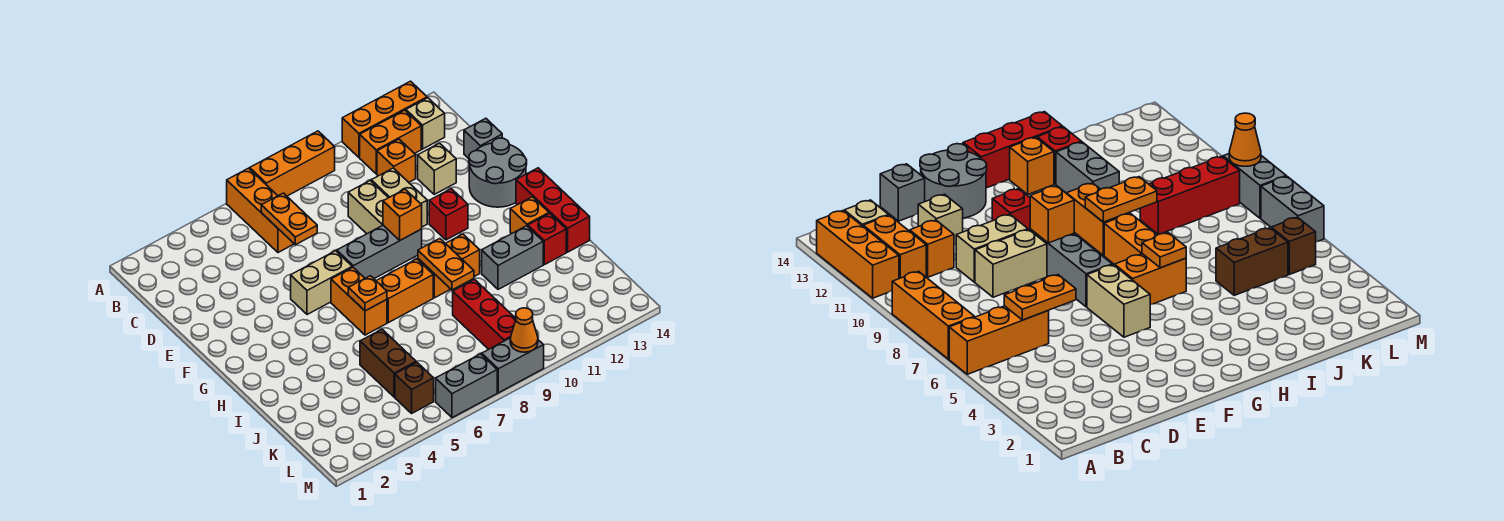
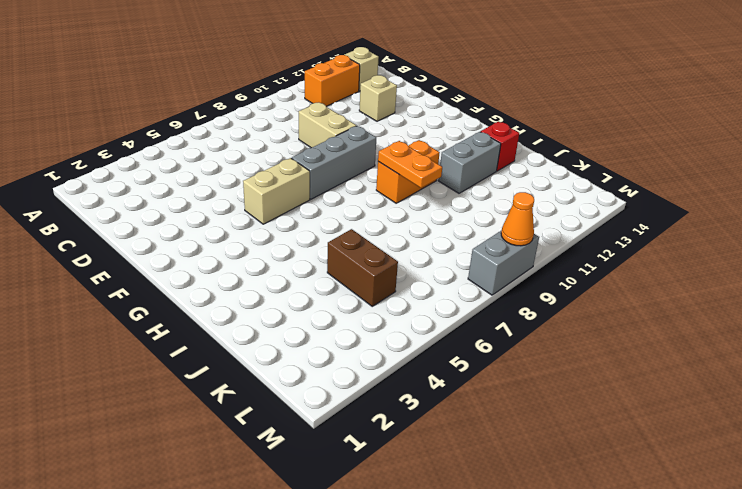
none -> orange 1x3 brick [227,168,294,253]
none -> orange 1x3 brick [250,131,335,196]
none -> orange 1x3 brick [342,81,427,157]
none -> orange 1x1 brick [377,139,416,182]

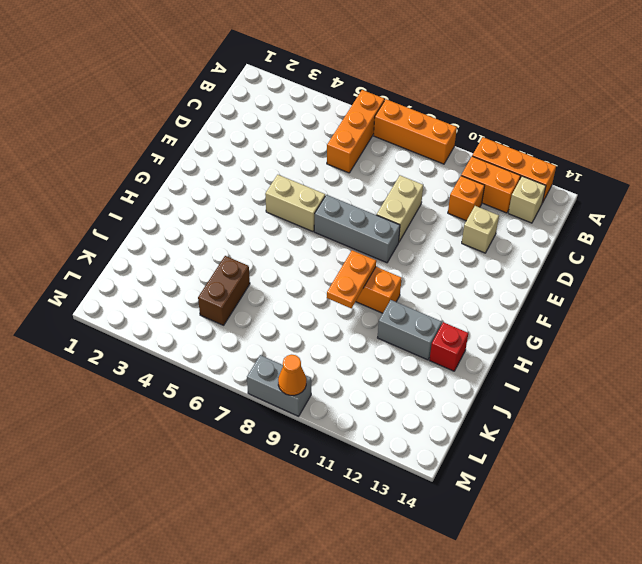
none -> tan 1x2 brick [371,168,427,227]
none -> grey 1x1 brick [464,118,502,159]
none -> grey 2x2 round brick [469,138,527,207]
none -> red 1x1 brick [429,189,468,240]

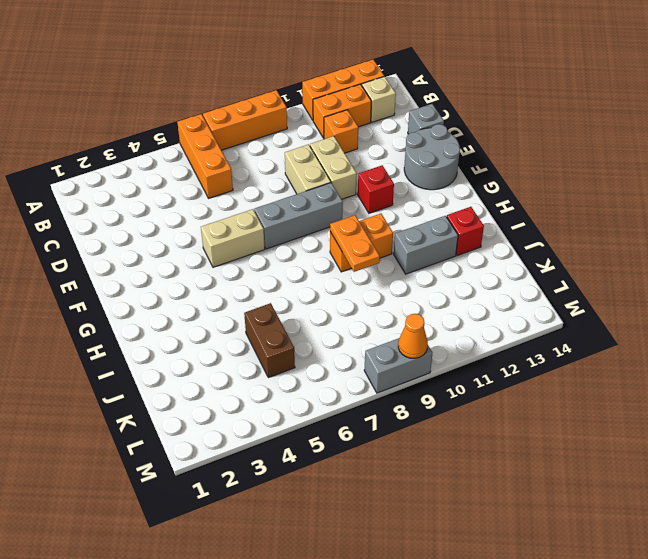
none -> tan 1x1 brick [418,143,456,194]
none -> orange 1x2 brick [331,267,387,335]
none -> red 1x3 brick [516,168,590,252]
none -> orange 1x2 brick [376,259,433,323]

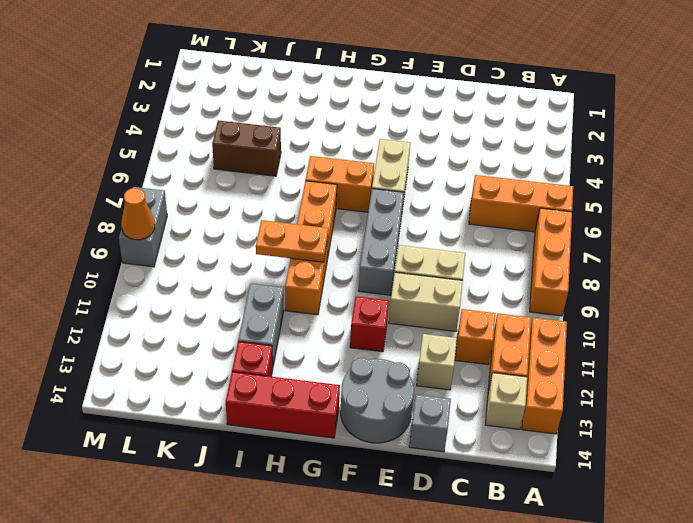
none -> orange 1x1 brick [510,197,549,234]
none -> red 1x3 brick [453,280,516,349]
none -> brown 1x1 brick [395,362,434,413]
none -> grey 1x2 brick [436,354,497,418]

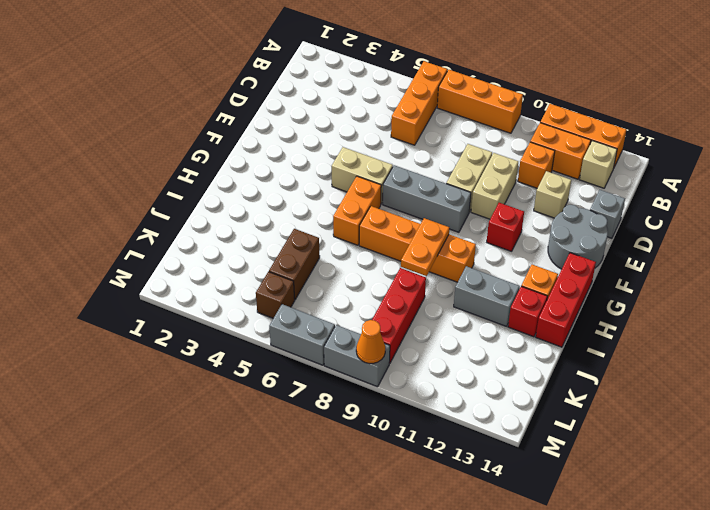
none -> orange 1x2 plate [261,193,317,245]
none -> orange 1x1 brick [383,189,422,241]
none -> orange 1x1 plate [348,276,387,311]

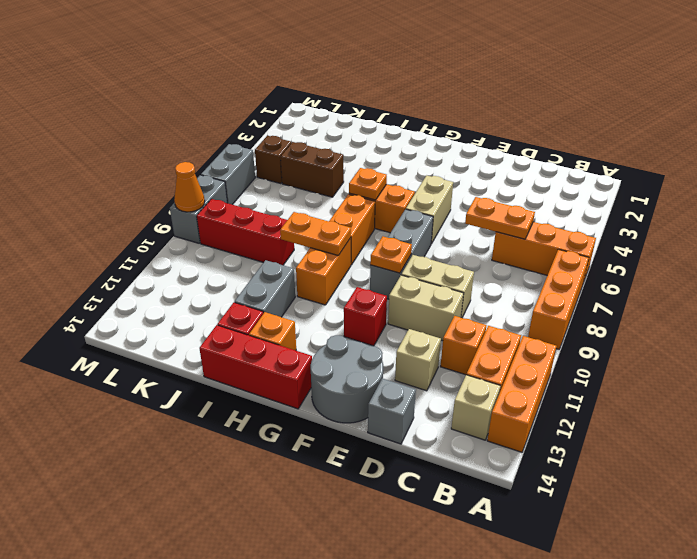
orange 1x1 plate [370,236,412,273] -> orange 1x1 brick [383,189,422,241]

